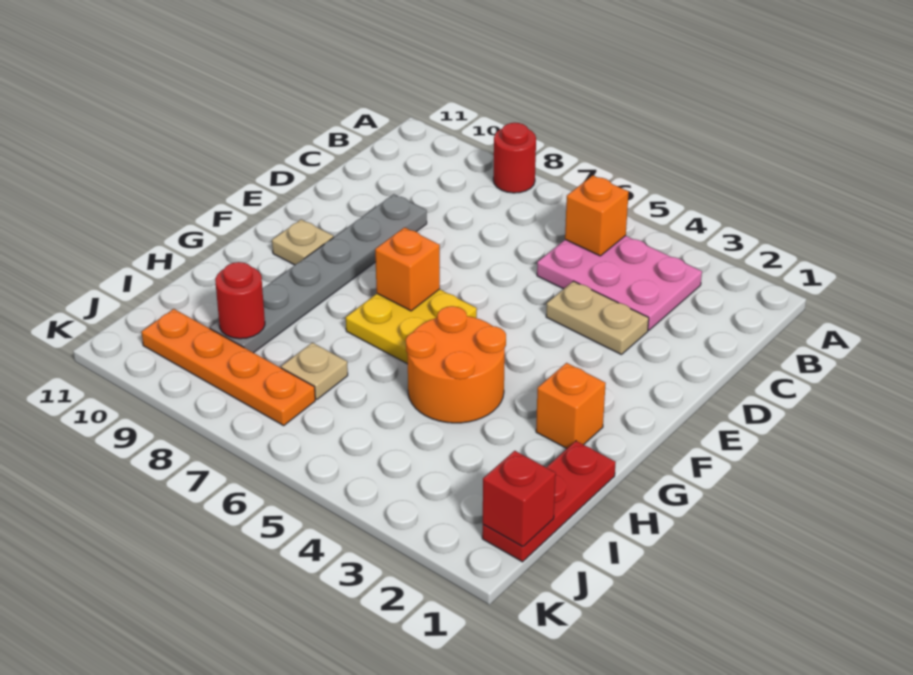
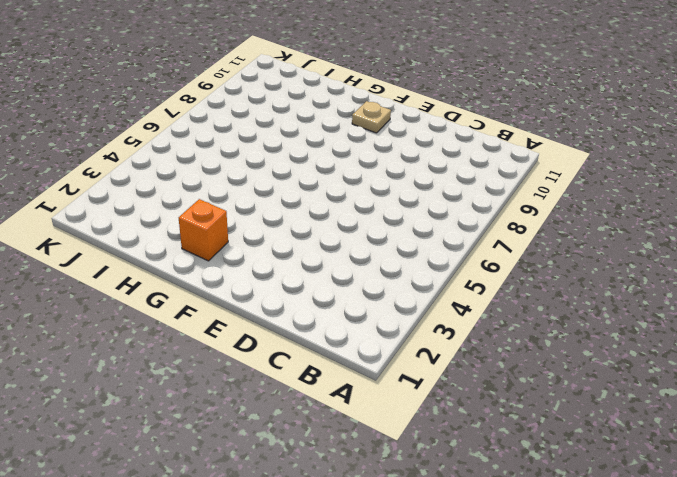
none -> red 1x1 round brick [493,123,536,193]
none -> pink 2x3 plate [537,236,702,330]
none -> tan 1x2 plate [546,281,649,354]

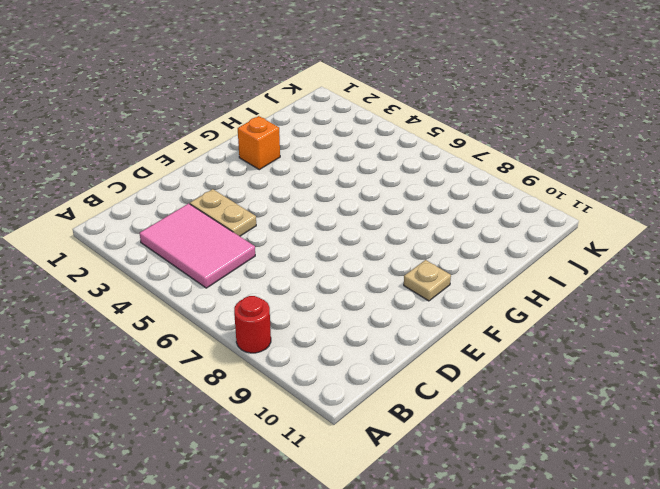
pink 2x3 tile [139,203,255,288] -> pink 2x3 plate [537,236,702,330]
none -> grey 1x6 plate [210,194,427,353]
none -> yellow 2x2 plate [346,289,477,364]
none -> orange 2x2 round brick [406,306,506,423]

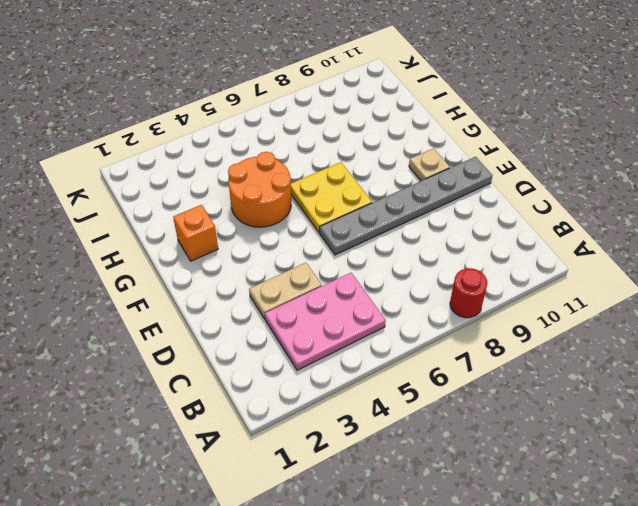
grey 1x6 plate [320,157,492,255] -> grey 1x6 plate turned to [210,194,427,353]
none -> red 1x3 plate [482,441,616,562]
none -> tan 1x1 plate [281,343,348,399]
none -> orange 1x4 plate [142,309,315,425]

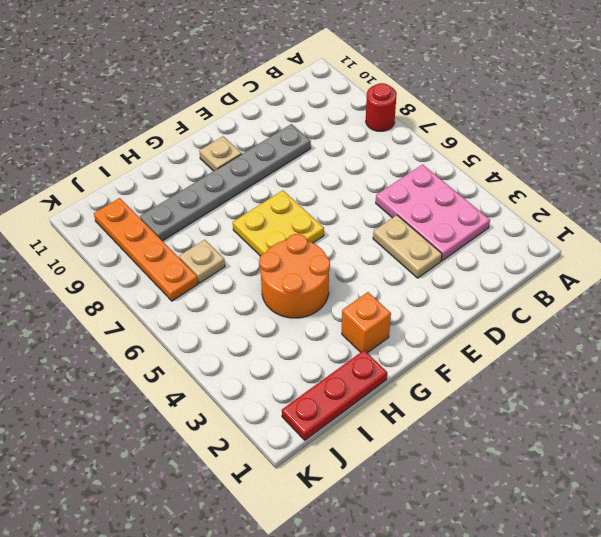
none -> orange 1x1 brick [565,175,629,256]
none -> orange 1x1 brick [375,227,440,311]
none -> red 1x1 round brick [215,262,265,339]

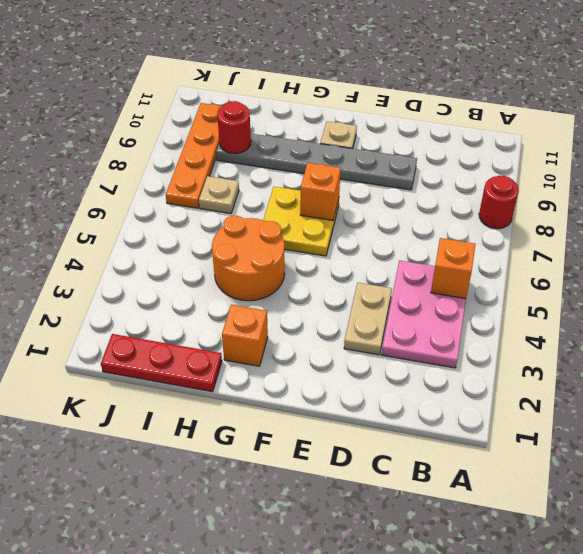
none -> red 1x1 brick [483,451,556,547]

